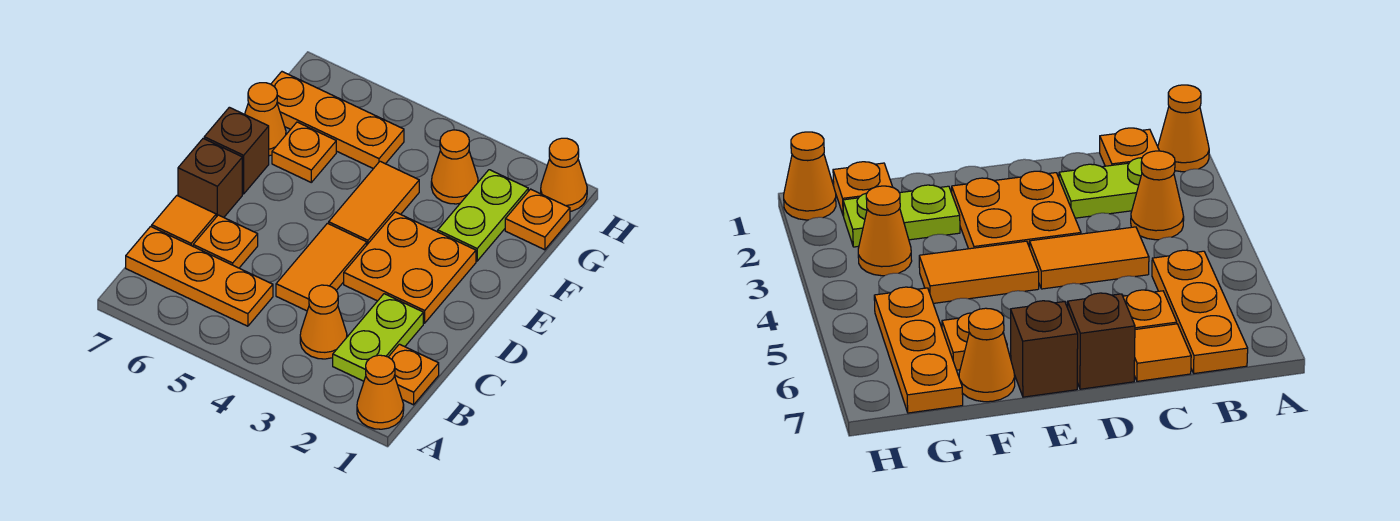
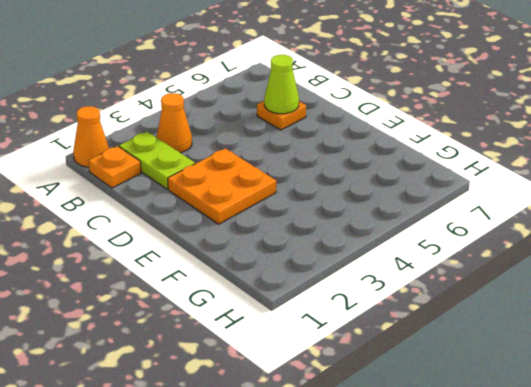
lime 1x1 cone [264,55,299,114] -> none
none -> orange 1x3 plate [126,226,273,326]
none -> orange 1x2 tile [276,223,367,311]
none -> orange 1x1 tile [152,196,216,246]

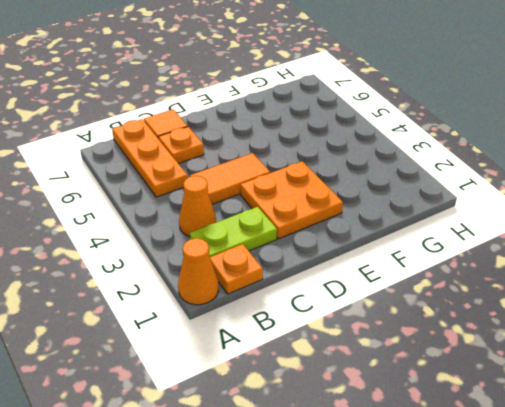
none -> brown 1x1 brick [178,138,242,217]
none -> orange 1x2 tile [329,161,419,244]
none -> brown 1x1 brick [204,107,269,194]

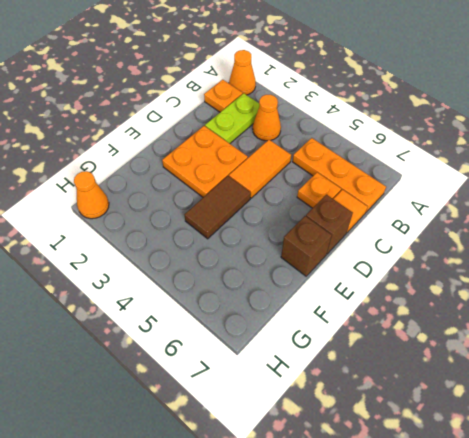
brown 1x2 tile [185,176,251,239] -> orange 1x2 tile [329,161,419,244]
none -> lime 1x2 plate [438,170,528,261]
none -> orange 1x1 plate [272,122,336,182]
none -> orange 1x1 cone [245,83,286,156]

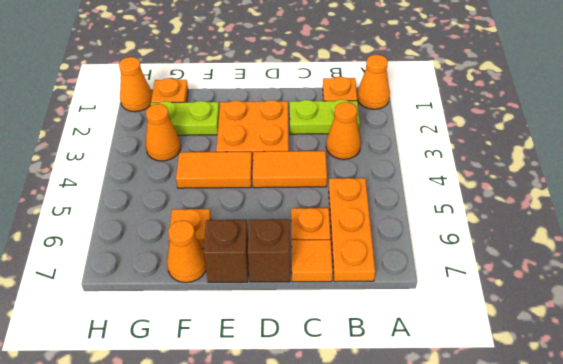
none -> orange 1x3 plate [271,72,404,169]

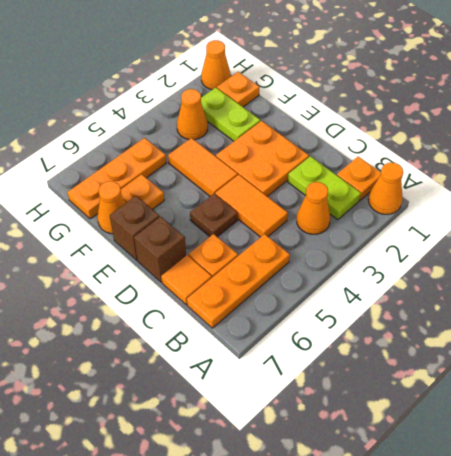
brown 1x1 plate [190,194,238,237] -> none

